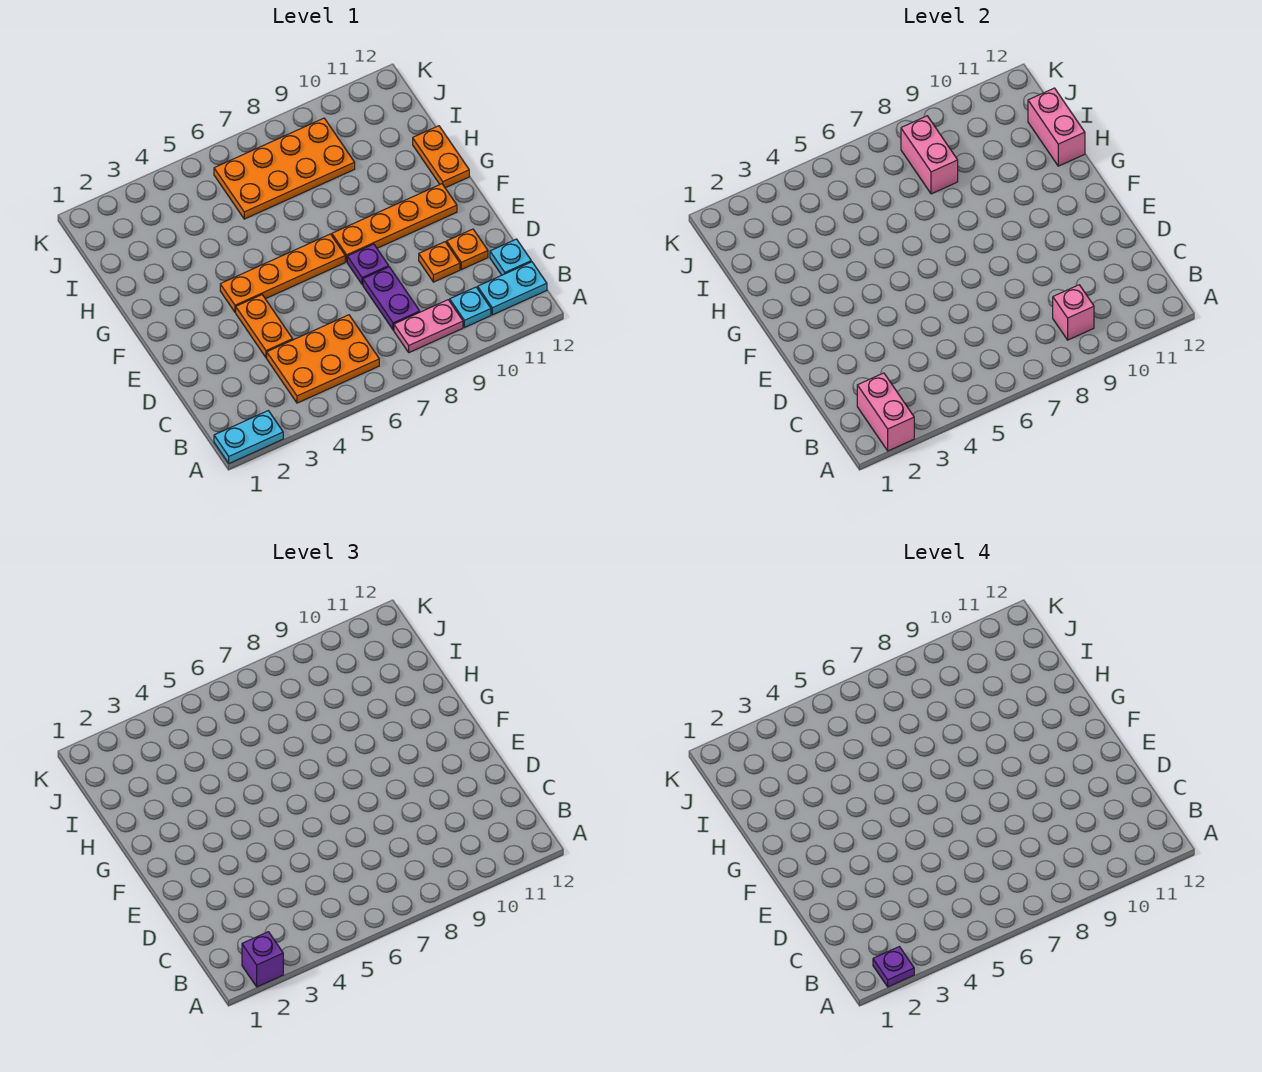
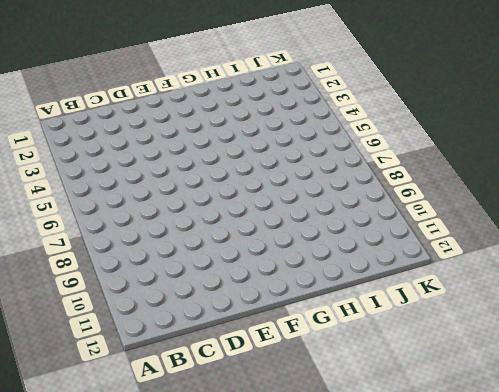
none -> cyan 1x2 plate [214,411,283,463]
none -> orange 2x3 plate [267,315,379,403]
none -> pink 1x2 plate [394,300,463,353]

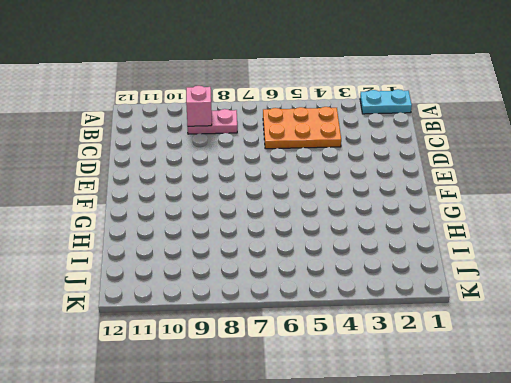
none -> cyan 1x1 plate [450,287,491,328]
none -> cyan 1x2 plate [478,262,547,315]
none -> purple 1x2 plate [363,267,420,330]

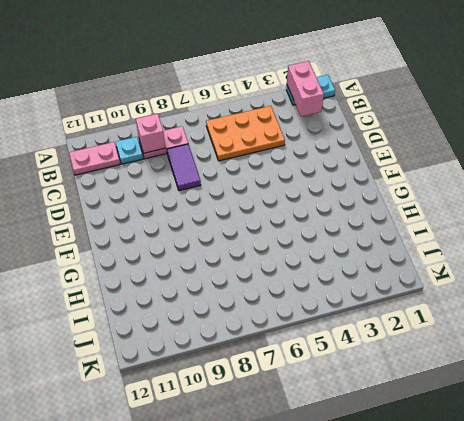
pink 1x2 plate [69,142,120,175] -> cyan 1x2 plate [478,262,547,315]
purple 1x2 tile [167,144,201,191] -> purple 1x2 plate [363,267,420,330]
none -> cyan 1x1 plate [490,239,531,275]
none -> orange 1x2 plate [236,295,293,358]
none -> orange 1x1 plate [419,242,460,282]

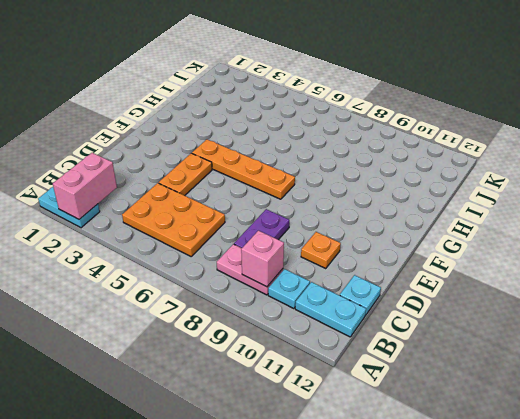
none -> orange 1x1 plate [447,229,488,270]
none -> purple 1x1 plate [347,244,389,285]
none -> orange 1x4 plate [332,184,457,262]

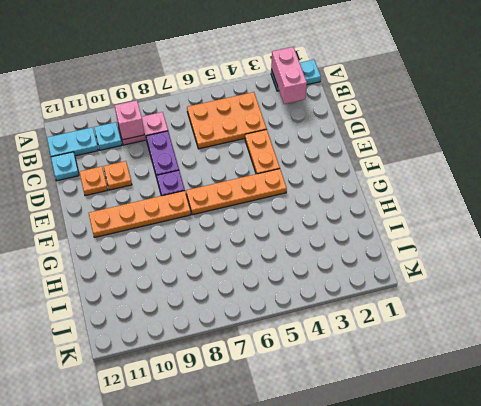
none -> orange 1x2 plate [413,126,469,188]
none -> orange 2x4 plate [214,118,355,219]
none -> pink 1x2 brick [1028,88,1085,166]

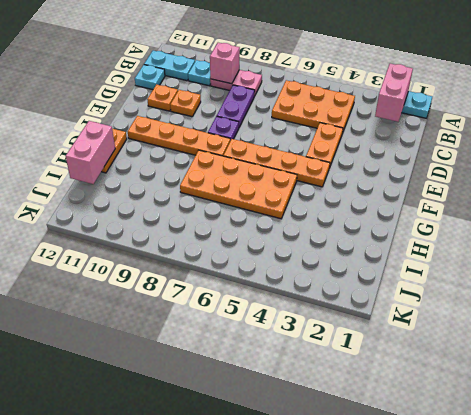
orange 2x4 plate [180,150,297,219] -> orange 2x4 plate moved to [214,118,355,219]
none -> pink 1x2 brick [901,116,958,194]
none -> purple 1x1 brick [242,932,283,987]
none -> purple 1x1 plate [873,947,914,987]

